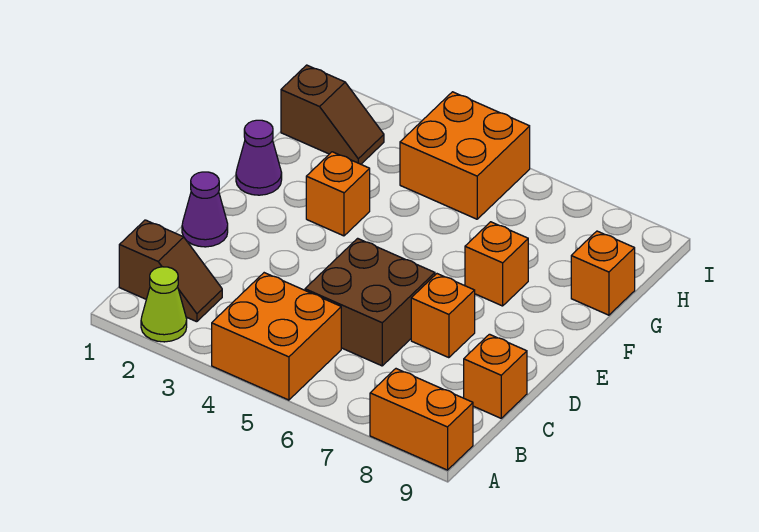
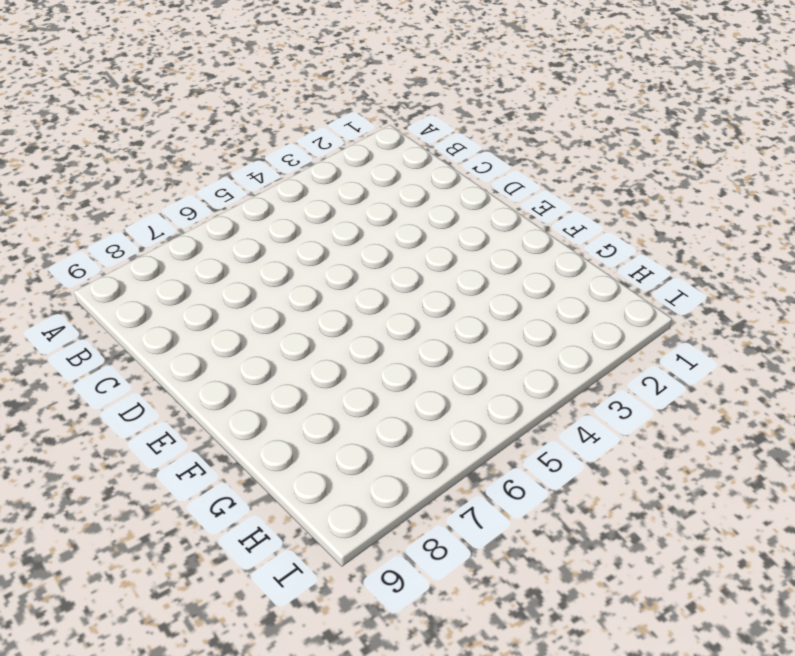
none -> lime 1x1 cone [141,267,187,342]
none -> orange 2x2 brick [212,273,341,400]
none -> orange 1x2 brick [370,369,473,470]

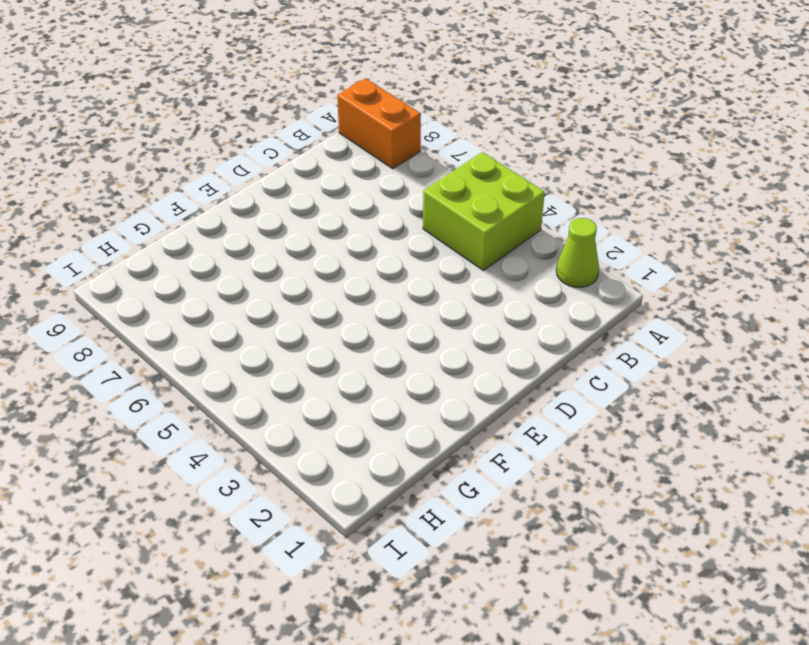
lime 2x2 brick [423,152,545,270] -> orange 2x2 brick [212,273,341,400]
none -> brown 1x2 slope [119,220,222,322]
none -> brown 2x2 brick [305,238,435,366]
none -> orange 1x1 brick [464,334,527,418]

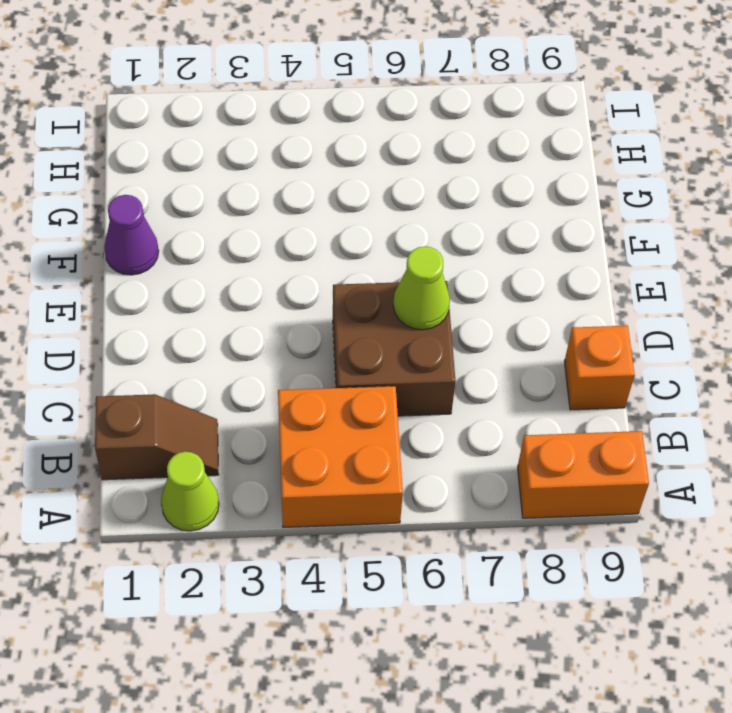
lime 1x1 cone [393,246,450,330] -> none
none -> purple 1x1 cone [182,172,228,247]
none -> orange 1x1 brick [411,274,475,358]
none -> orange 1x1 brick [306,152,370,236]

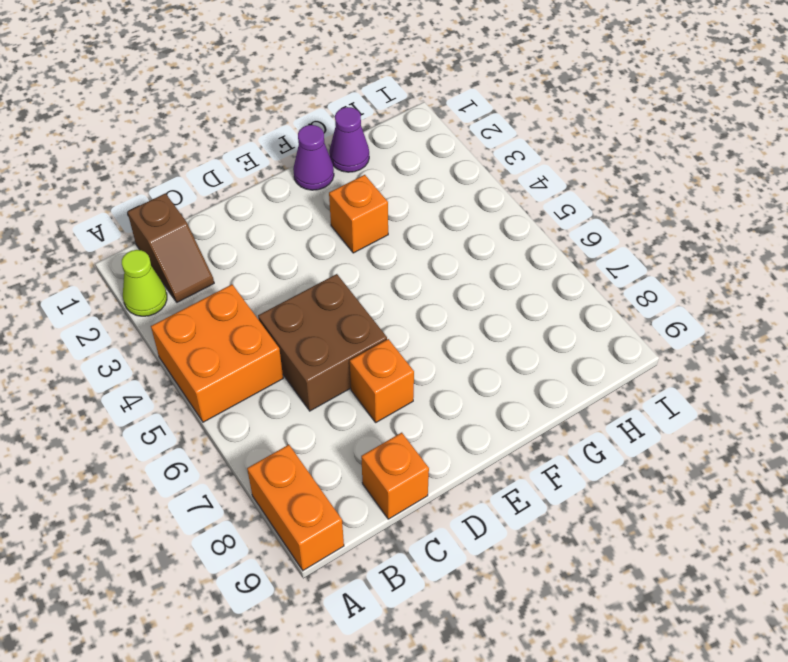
purple 1x1 cone [329,107,369,172] -> purple 1x1 cone moved to [182,172,228,247]
none -> orange 1x1 brick [465,222,528,306]
none -> orange 1x1 brick [571,231,635,315]
none -> brown 1x2 slope [281,65,384,164]

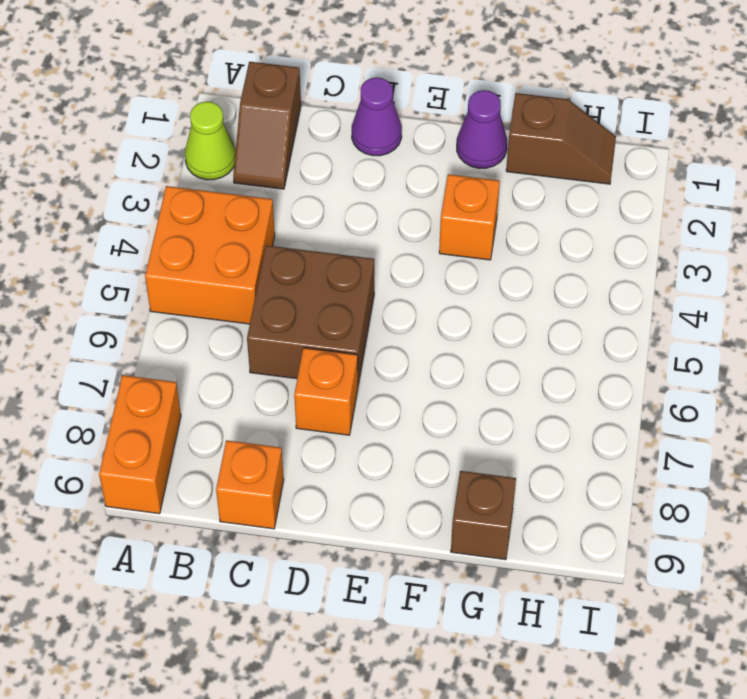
brown 1x2 slope [506,93,616,184] -> brown 1x2 slope turned to [281,65,384,164]
brown 1x1 brick [451,471,516,560] -> orange 1x1 brick [571,231,635,315]
none -> orange 1x1 brick [465,222,528,306]
none -> orange 2x2 brick [400,92,530,219]

